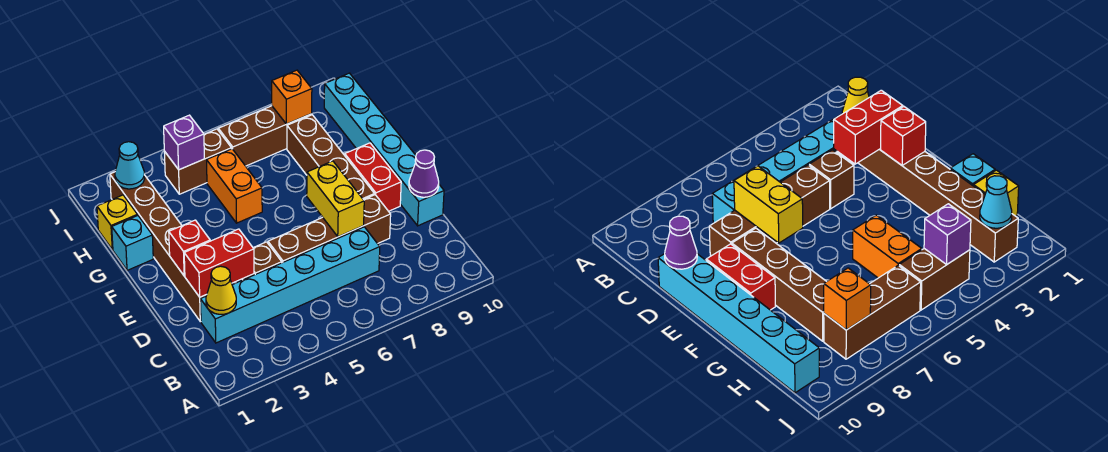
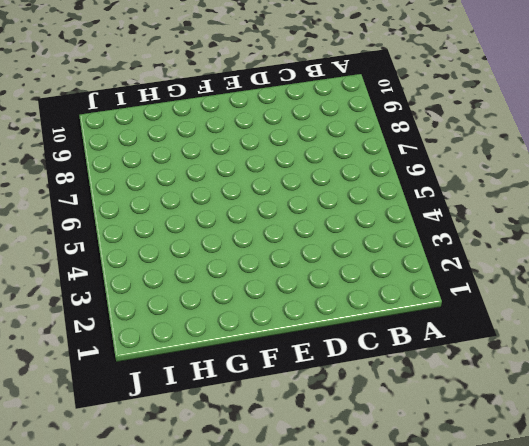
none -> cyan 1x6 brick [200,227,380,343]
none -> brown 1x6 brick [110,172,207,322]
none -> brown 1x1 brick [242,242,282,280]

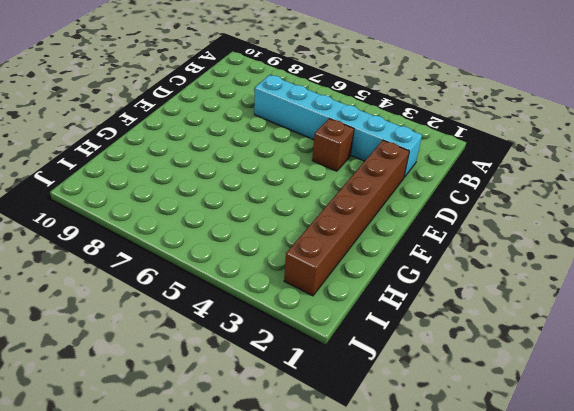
none -> brown 1x4 brick [268,195,391,263]
none -> cyan 1x6 brick [324,73,444,226]
none -> brown 1x4 brick [287,115,374,200]

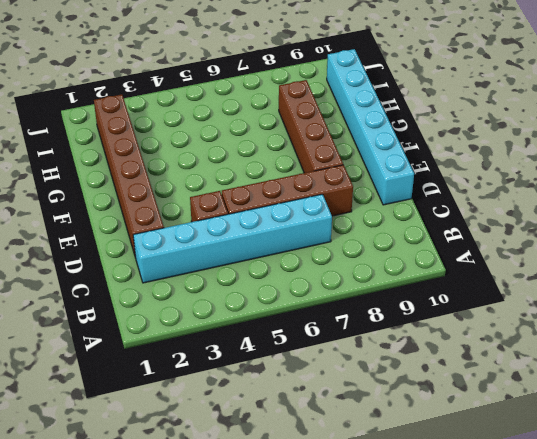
none -> red 1x2 brick [345,143,401,211]
none -> cyan 1x1 brick [112,215,153,270]
none -> orange 1x2 brick [207,149,262,223]

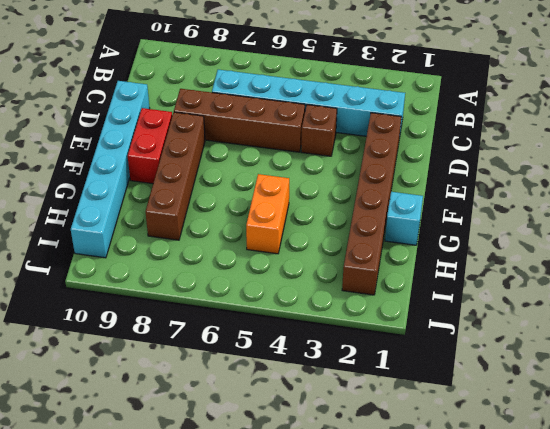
none -> yellow 1x1 brick [97,195,137,250]
none -> brown 1x2 brick [164,129,231,194]
none -> brown 1x3 brick [218,106,312,166]

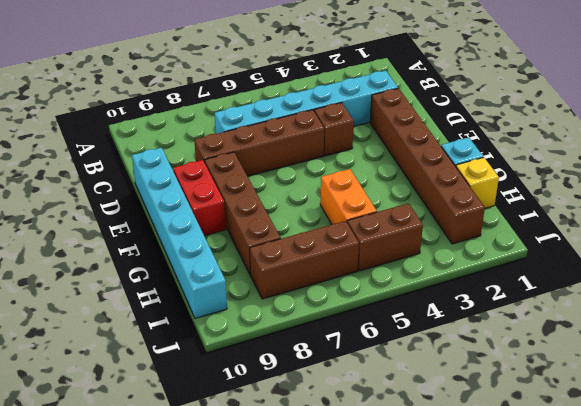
none -> yellow 1x1 cone [206,266,236,314]
none -> red 1x2 brick [184,229,254,297]
none -> yellow 1x2 brick [307,161,364,237]

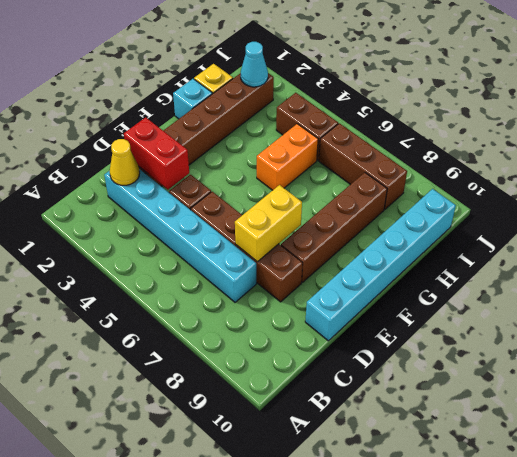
none -> red 1x2 brick [345,143,401,211]
none -> purple 1x1 cone [409,150,439,197]
none -> red 1x1 brick [169,220,210,276]

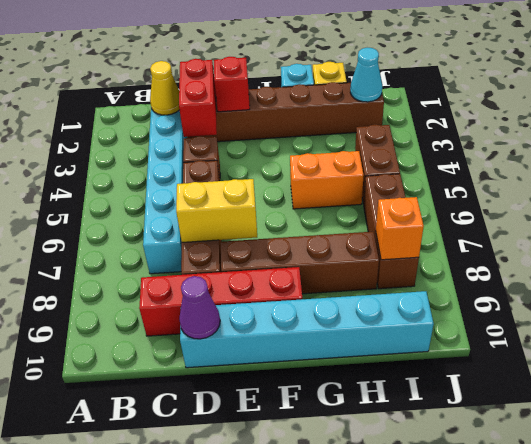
red 1x4 brick [139,267,302,336] -> red 1x2 brick [345,143,401,211]
none -> purple 1x1 brick [164,115,204,170]

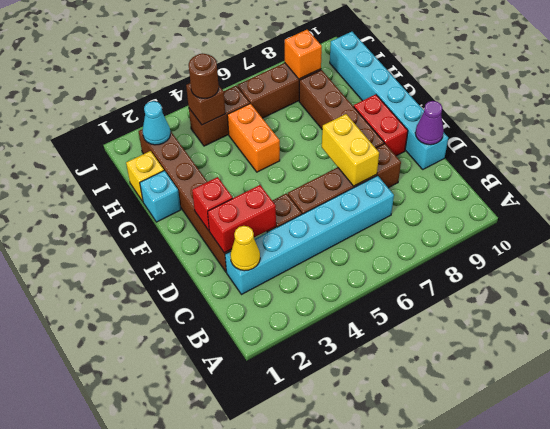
brown 1x1 brick [186,83,225,125] -> purple 1x1 brick [164,115,204,170]
brown 1x1 round brick [189,53,219,98] -> none

